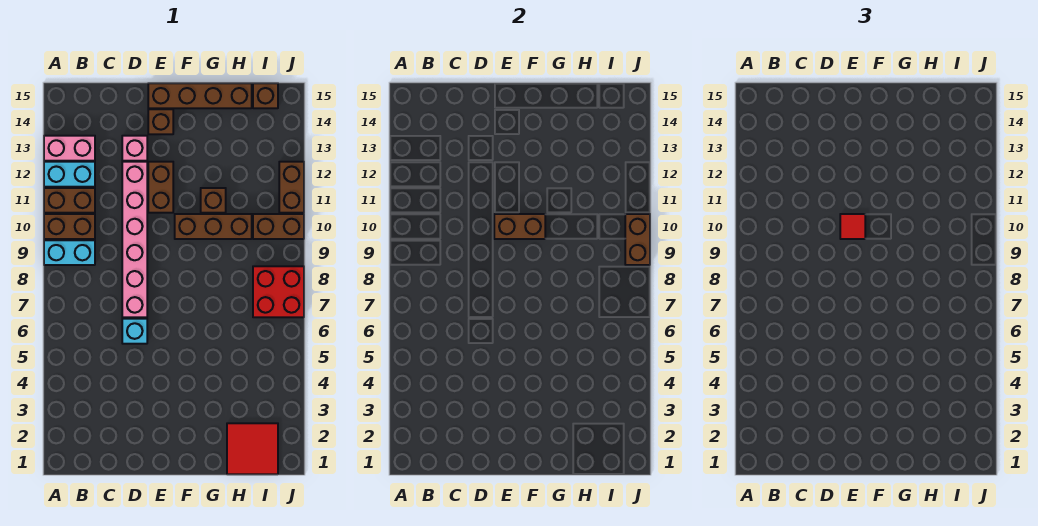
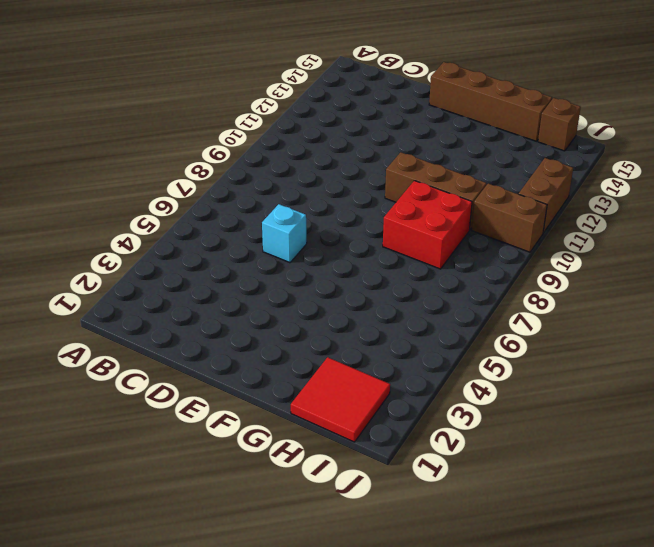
red 2x2 brick [383,181,472,269] -> red 2x2 brick moved to [253,266,304,317]
none -> cyan 1x2 brick [44,240,95,265]
none -> brown 1x2 brick [44,214,95,239]
none -> brown 1x2 brick [44,188,95,213]

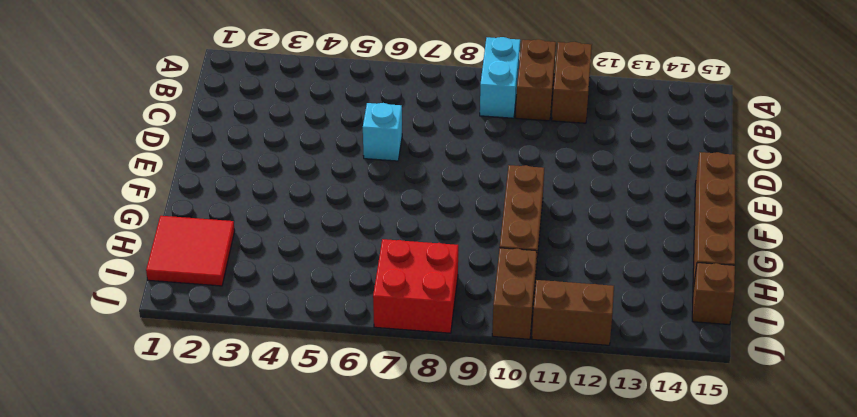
none -> cyan 1x2 brick [44,162,95,187]
none -> pink 1x2 brick [44,136,95,161]
none -> pink 1x6 brick [122,162,147,317]

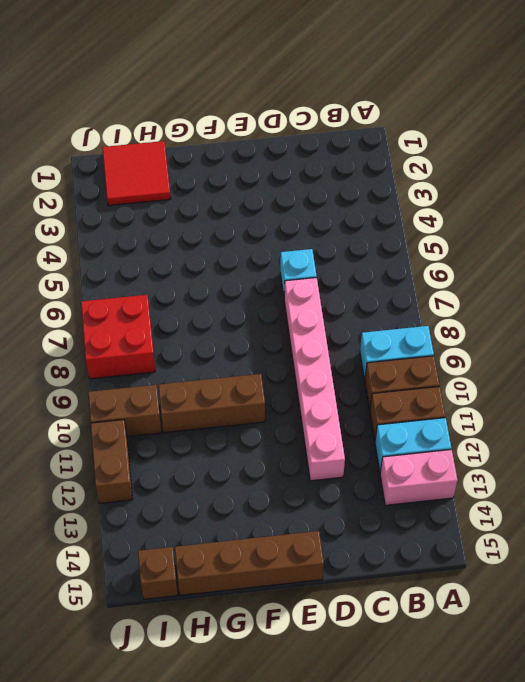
none -> pink 1x1 brick [122,136,147,161]
none -> brown 1x2 brick [148,162,173,213]
none -> brown 1x1 brick [148,109,173,134]

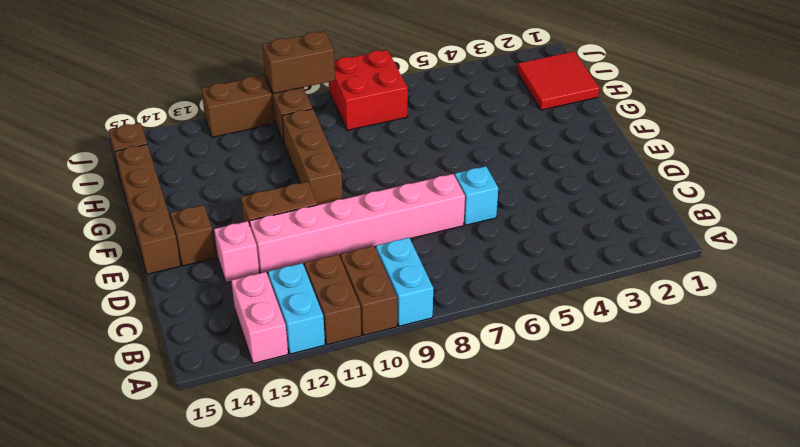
none -> brown 1x1 brick [201,188,226,213]
none -> brown 1x2 brick [494,214,545,239]
none -> red 1x1 tile [840,214,865,239]

